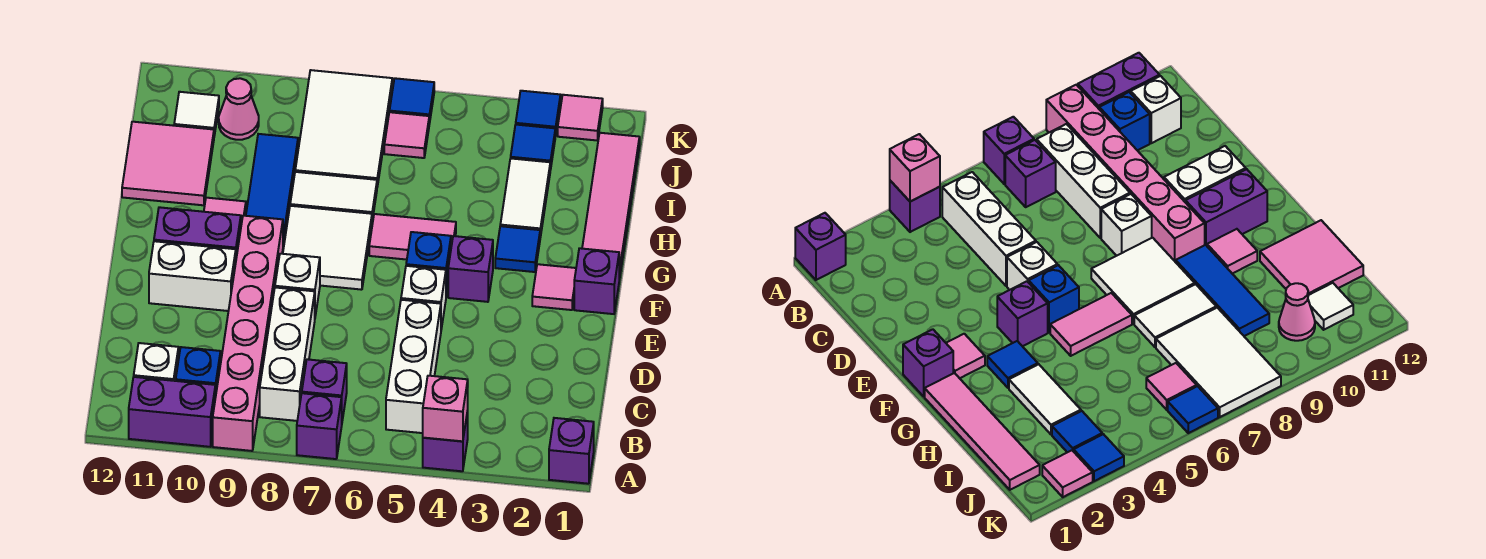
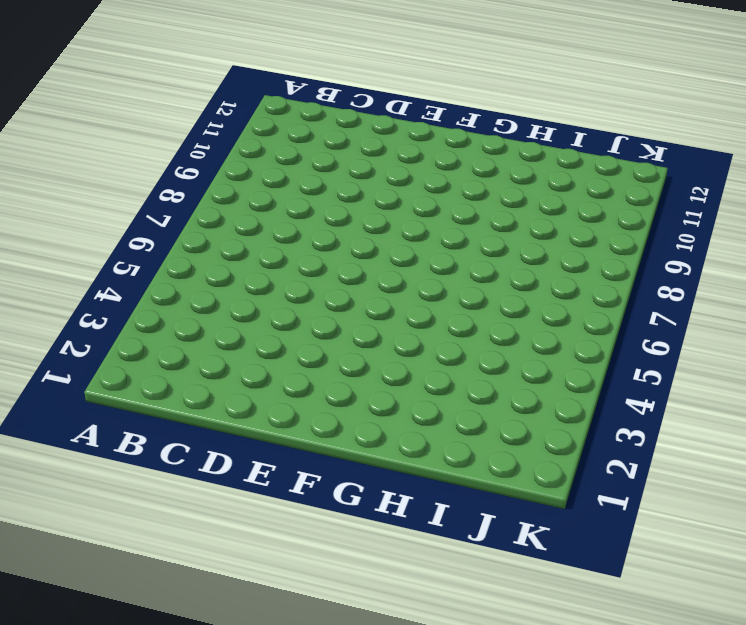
none -> purple 1x1 brick [549,418,594,484]
none -> purple 1x1 brick [423,411,468,471]
none -> purple 1x1 brick [297,393,342,459]
none -> pink 1x6 brick [213,216,283,451]

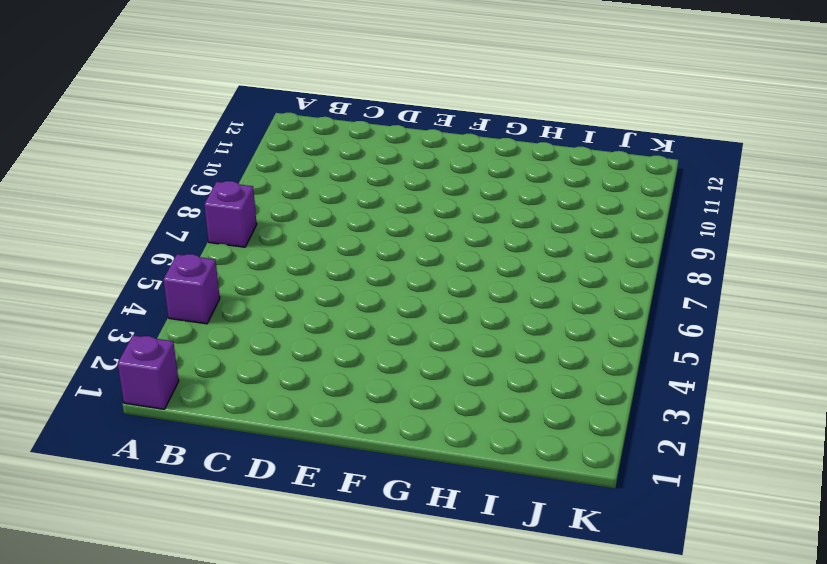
none -> pink 1x6 brick [213,216,283,451]
none -> purple 1x2 brick [129,377,215,447]
none -> white 1x3 brick [386,300,441,433]
none -> purple 1x1 brick [302,359,347,421]

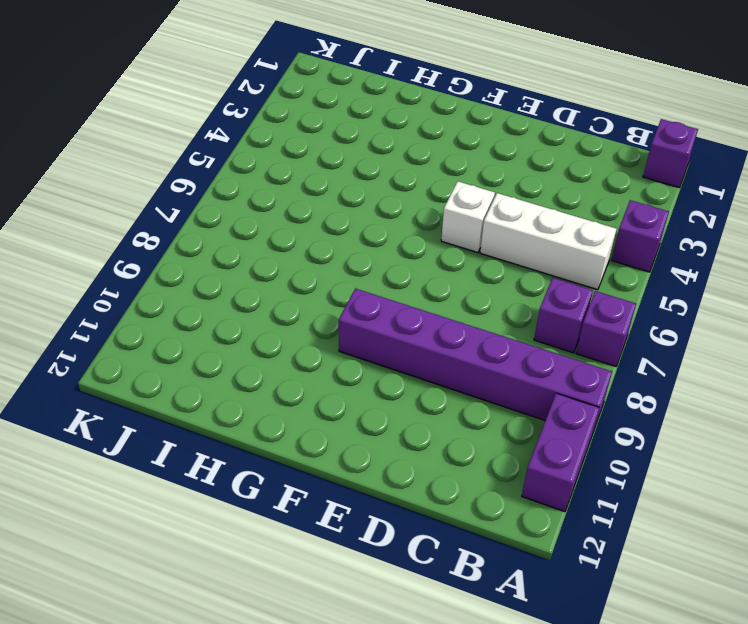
purple 1x6 brick [339,289,612,431] -> pink 1x6 brick [213,216,283,451]
none -> white 1x3 brick [260,287,315,421]
none -> blue 1x1 brick [176,347,221,398]
none -> white 1x1 brick [134,343,178,381]
none -> white 1x1 brick [275,254,320,316]

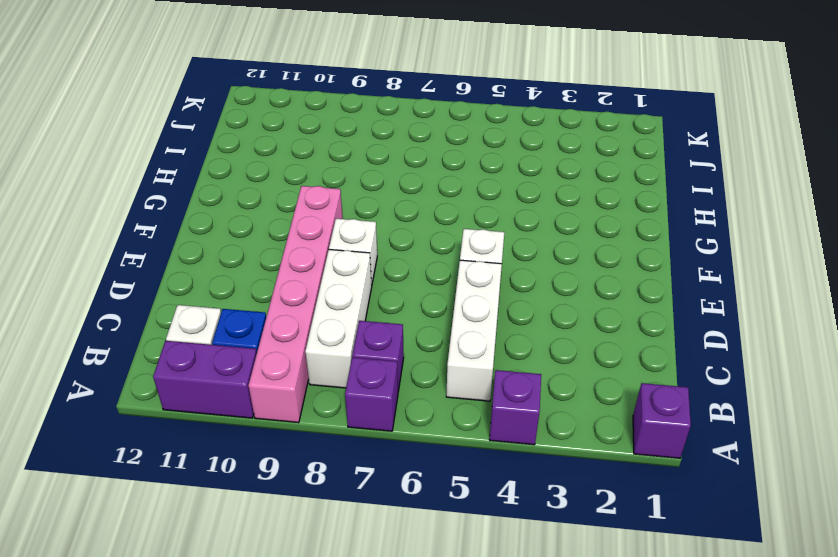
none -> white 1x2 brick [149,241,236,311]
none -> purple 1x1 brick [574,248,619,314]
none -> pink 1x1 tile [532,264,576,310]
none -> purple 1x1 brick [448,236,493,302]

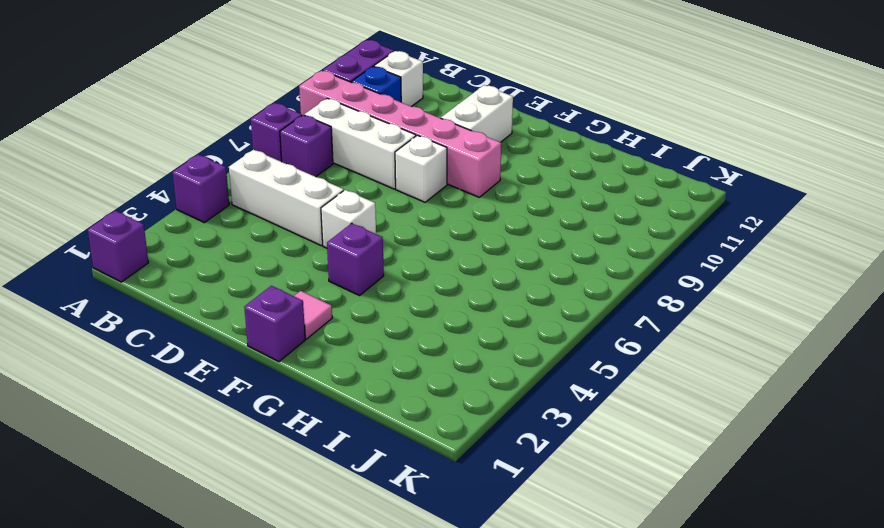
none -> blue 1x1 brick [406,232,451,296]
none -> white 2x2 tile [283,206,372,290]
none -> purple 1x2 brick [154,207,241,258]
none -> pink 1x4 tile [582,133,640,280]

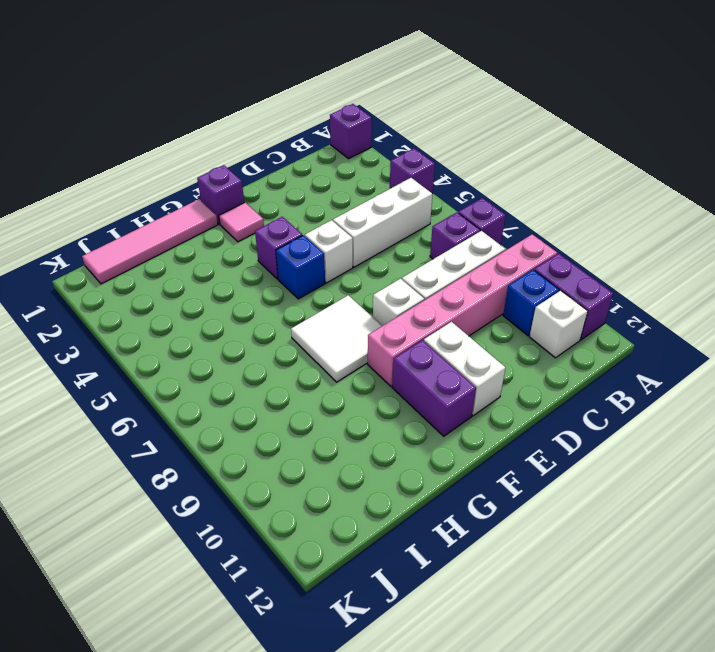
none -> blue 1x1 tile [495,226,540,272]
none -> pink 1x2 tile [369,214,456,260]
none -> blue 1x3 tile [246,134,298,245]
none -> pink 1x1 tile [204,198,246,225]

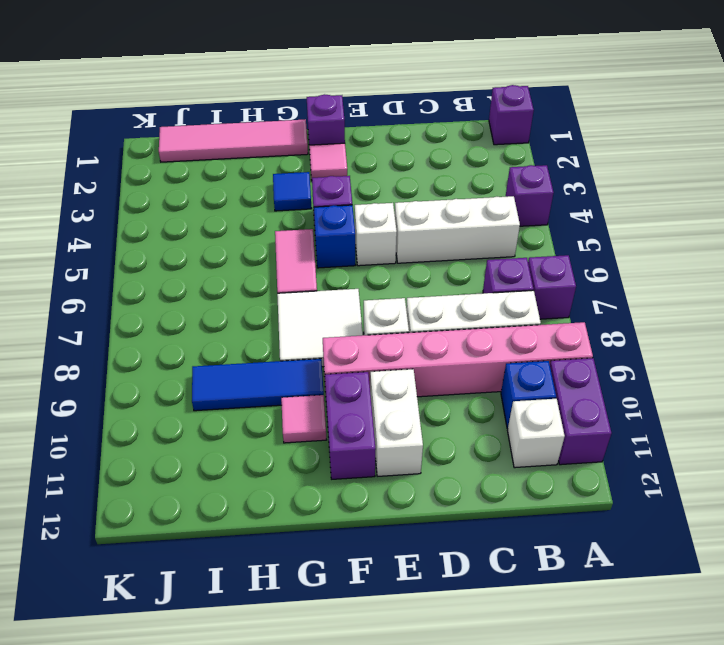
none -> white 1x2 tile [500,158,550,237]
none -> white 1x2 tile [290,172,377,220]
none -> pink 2x2 tile [122,122,214,205]
none -> white 2x3 tile [295,70,392,187]

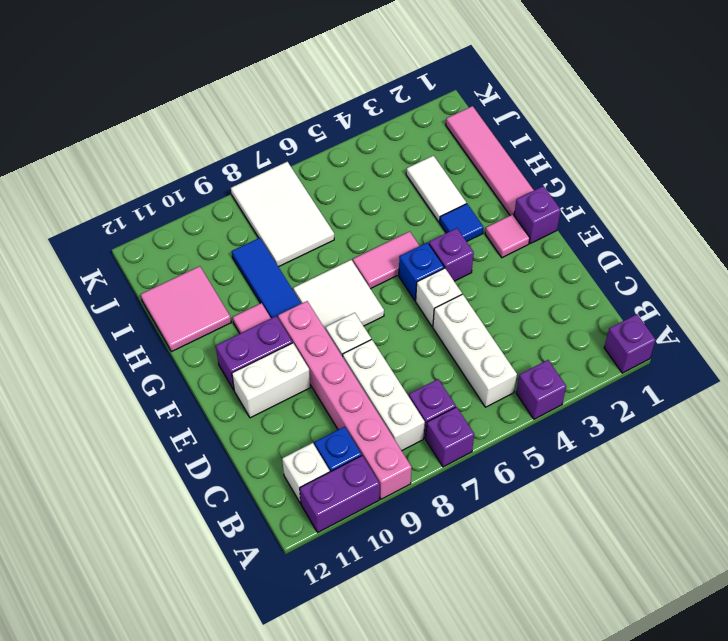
none -> white 1x2 tile [290,172,377,220]
none -> blue 1x1 tile [511,125,555,170]
none -> pink 1x1 tile [384,112,429,158]
none -> pink 1x1 cone [219,78,259,140]

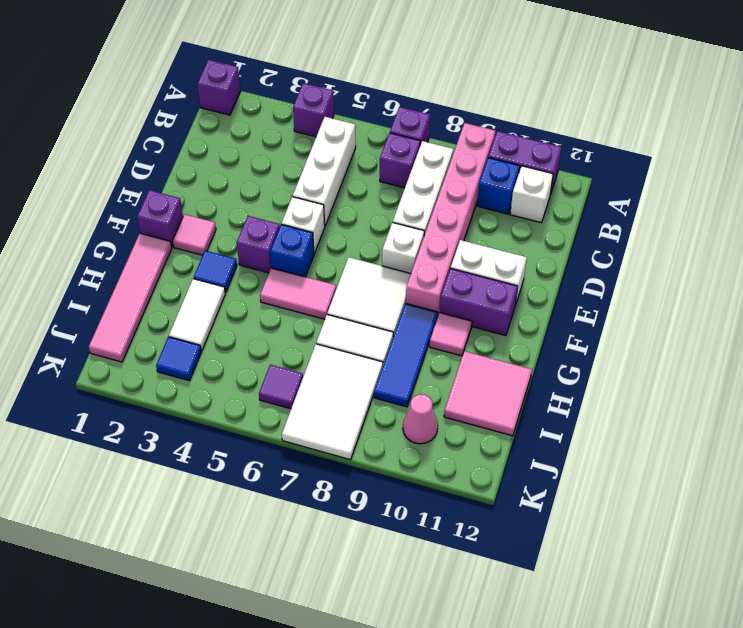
purple 1x1 tile [259,365,303,409] -> pink 1x1 tile [384,112,429,158]
none -> white 1x1 tile [174,92,219,136]
none -> pink 1x1 tile [558,95,603,140]
none -> blue 1x1 tile [516,91,561,136]
none -> blue 1x1 tile [390,78,434,124]

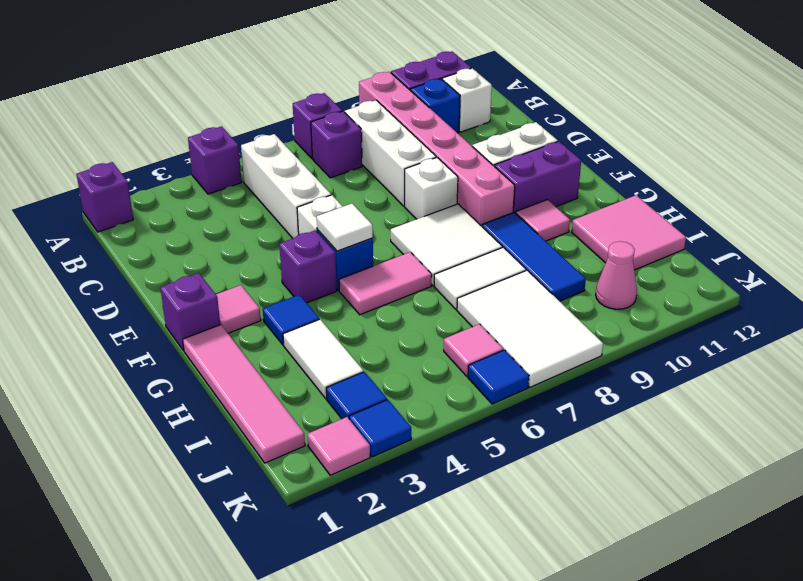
white 1x1 tile [317,204,373,251] -> white 1x1 tile moved to [174,92,219,136]
none -> pink 1x1 brick [423,376,468,441]

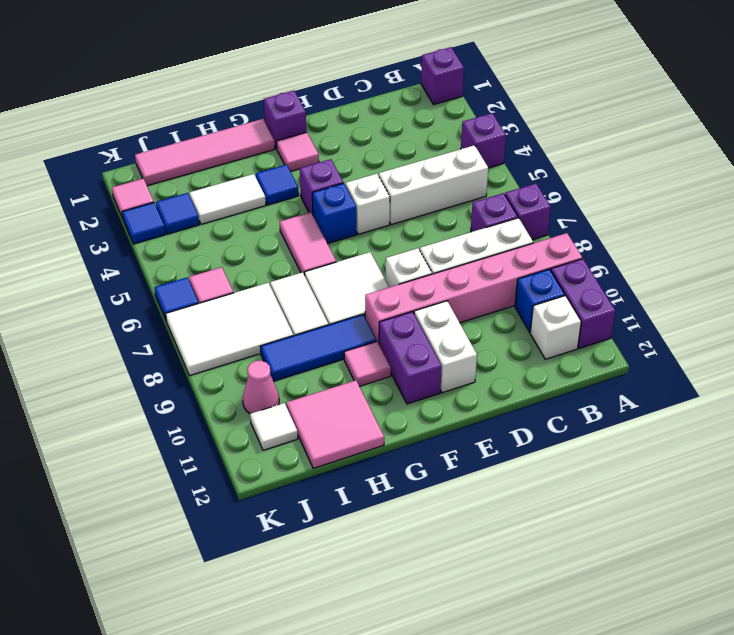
none -> pink 1x1 brick [423,376,468,441]

